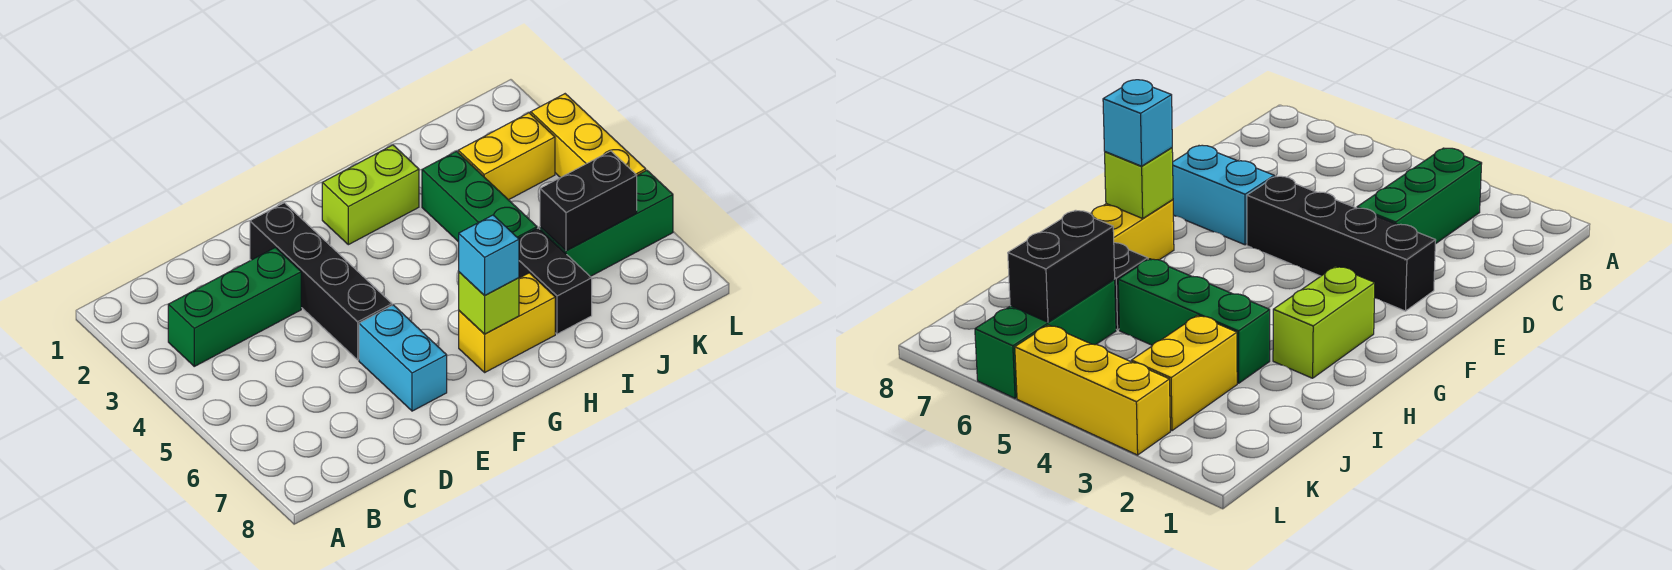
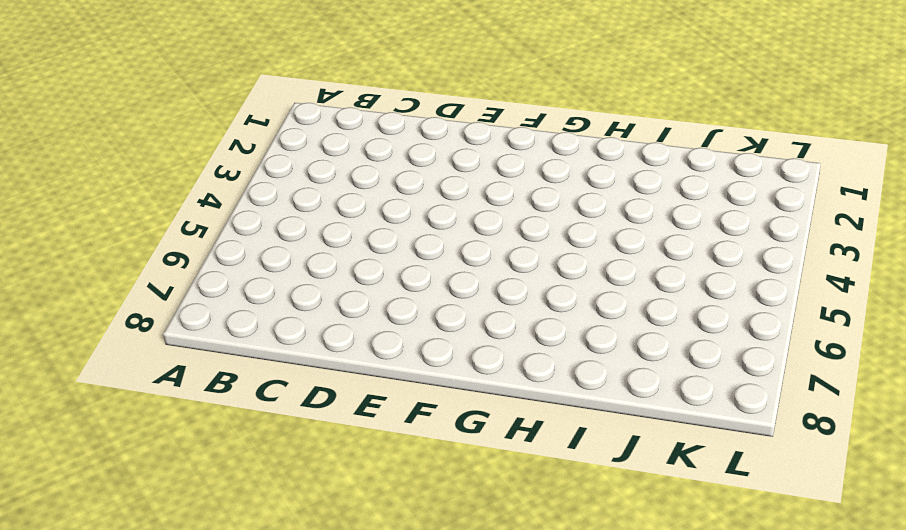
none -> green 1x3 brick [168,248,301,366]
none -> black 1x4 brick [250,203,392,360]
none -> cyan 1x2 brick [359,305,447,411]

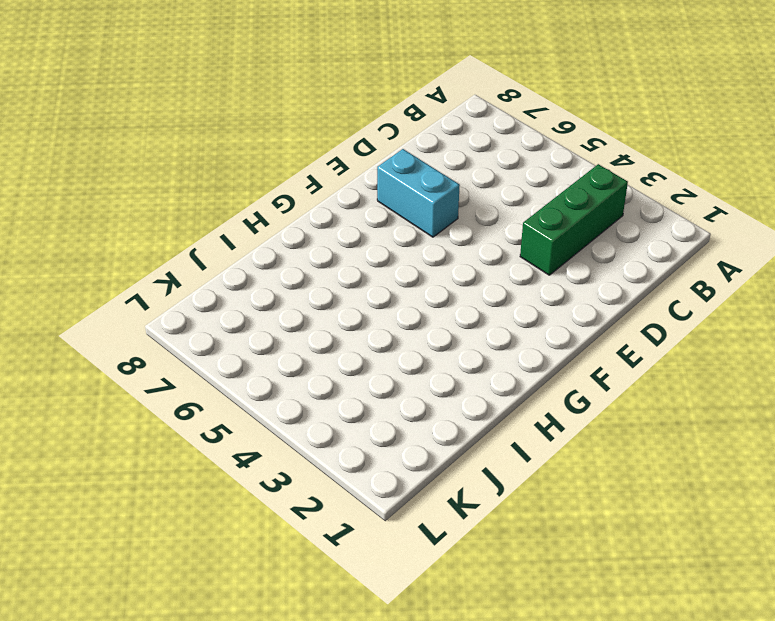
none -> black 1x4 brick [250,203,392,360]
none -> lime 1x2 brick [322,145,419,245]
none -> yellow 1x2 brick [459,273,555,372]

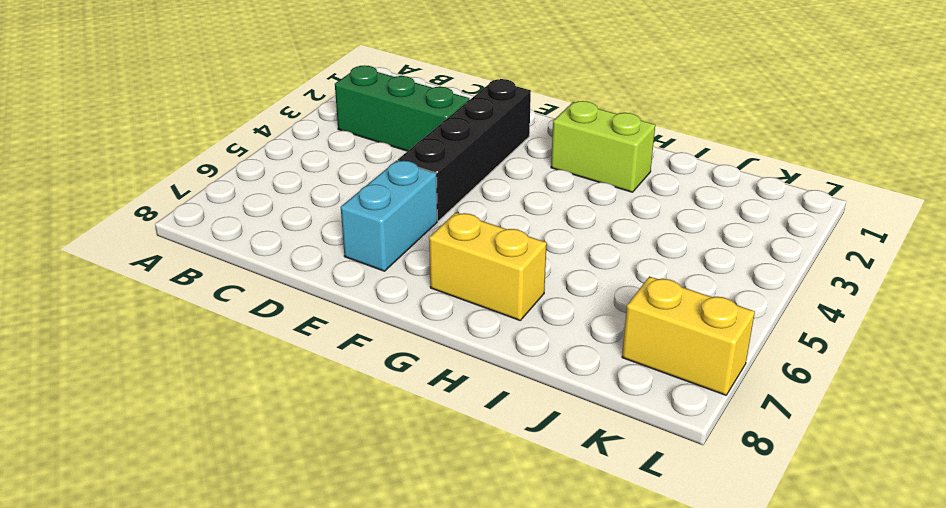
yellow 1x2 brick [622,276,755,395] -> yellow 1x2 brick moved to [458,113,555,200]
none -> green 1x3 brick [422,151,537,242]
none -> black 1x2 brick [518,228,592,334]
none -> green 1x3 brick [540,170,673,277]

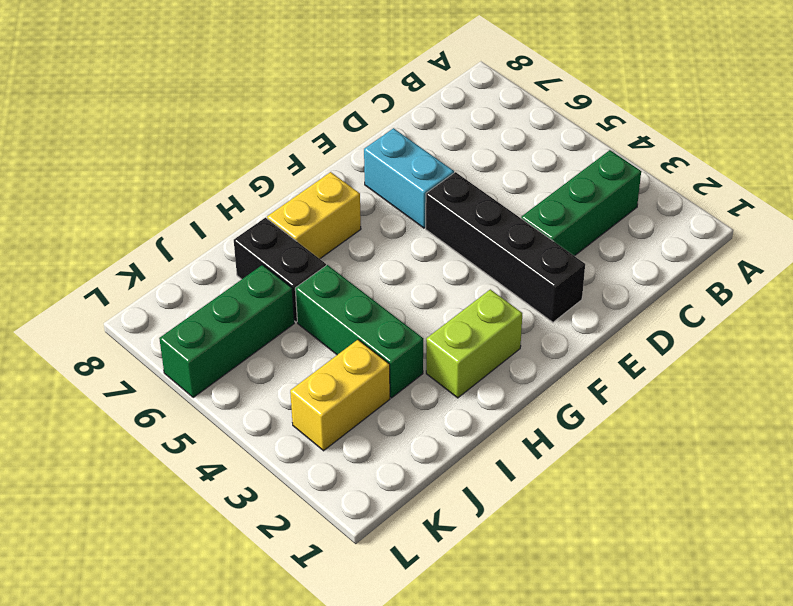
none -> yellow 1x3 brick [531,94,646,178]
none -> lime 1x1 brick [459,272,519,334]
none -> black 1x2 brick [540,151,637,251]

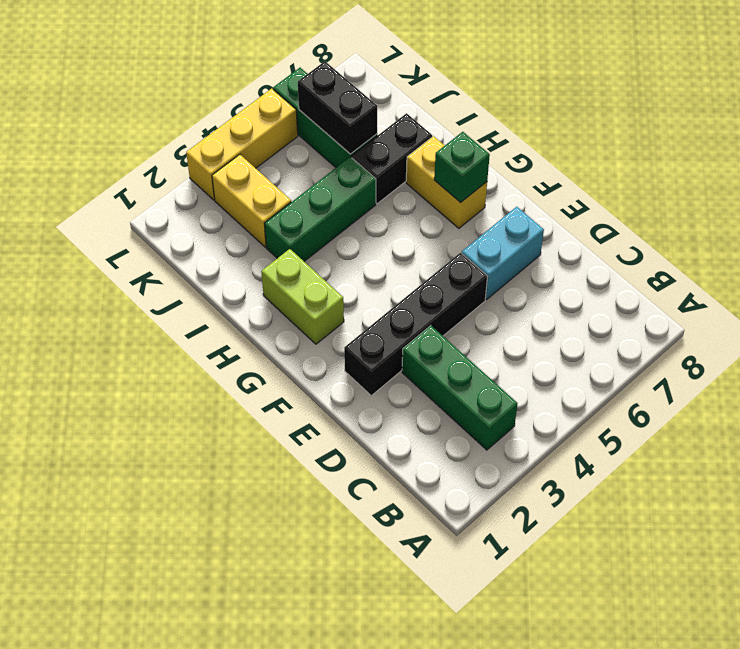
green 1x1 brick [434,132,490,202] -> lime 1x1 brick [459,272,519,334]
none -> cyan 1x1 brick [459,215,519,296]

